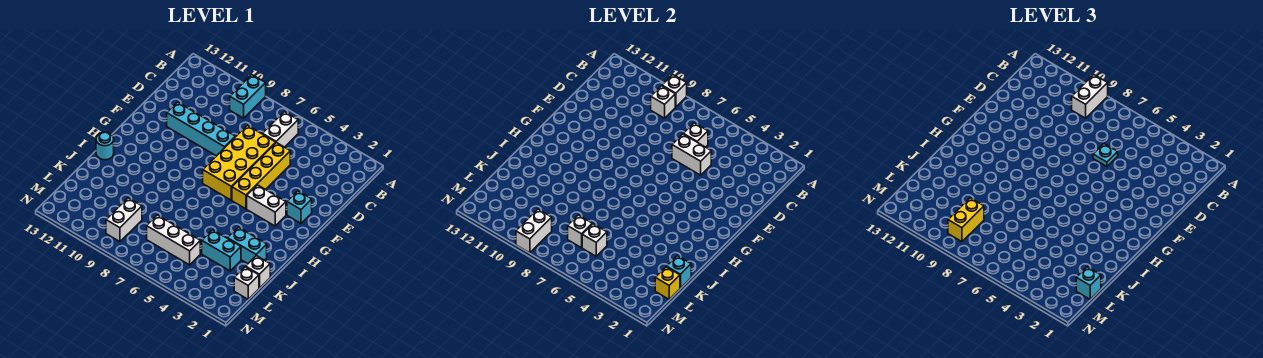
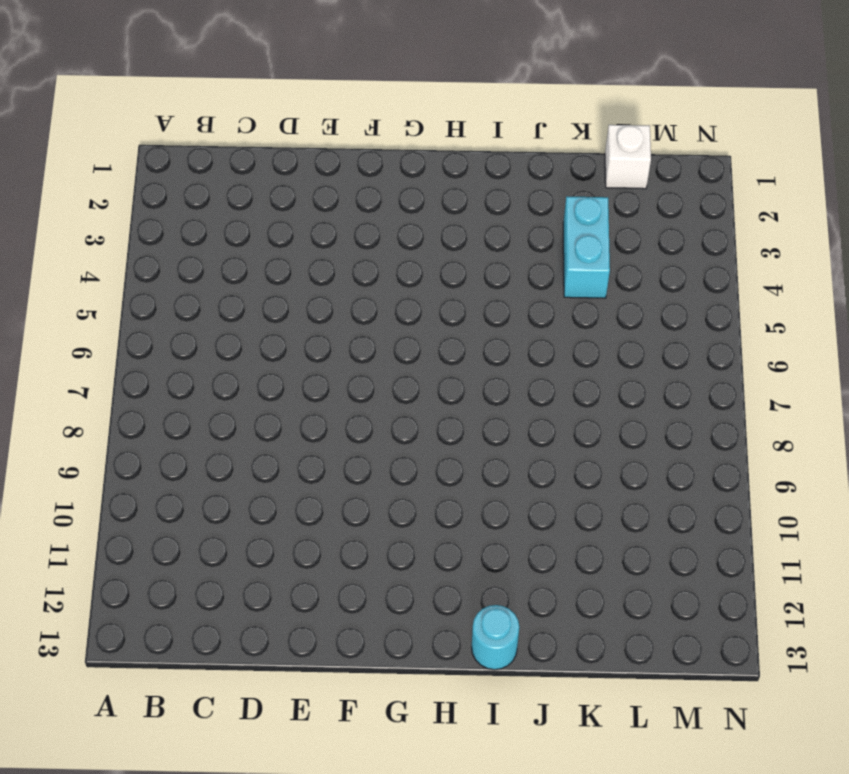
none -> cyan 1x2 brick [230,75,266,118]
none -> white 1x2 brick [263,112,298,147]
none -> yellow 1x4 brick [232,143,290,209]

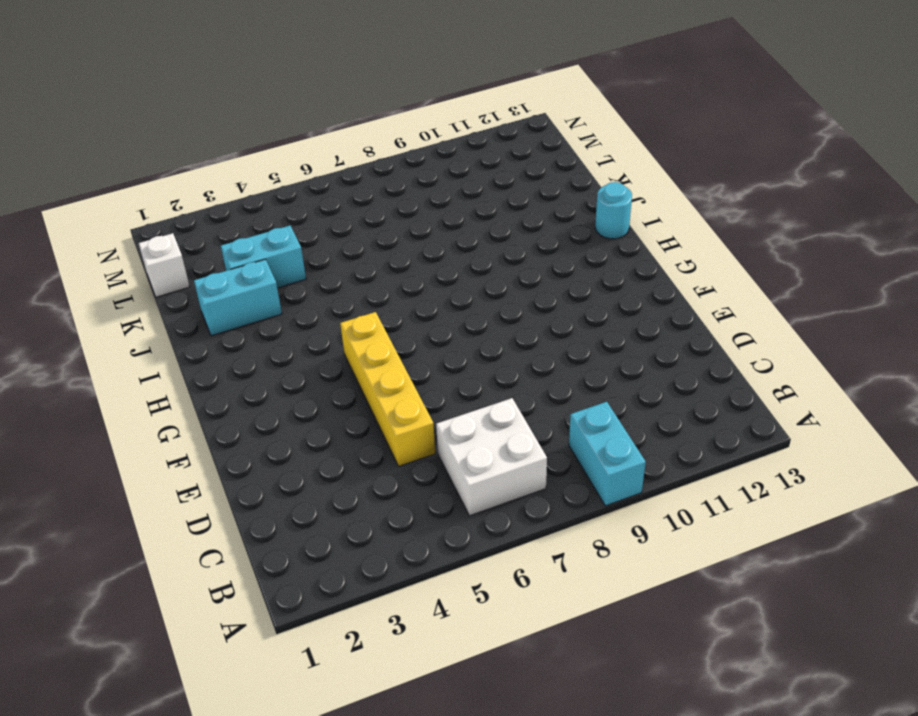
white 2x2 brick [436,398,547,516] -> white 1x2 brick [263,112,298,147]
none -> yellow 2x4 brick [203,125,276,200]
none -> cyan 1x4 brick [167,102,235,156]
none -> cyan 1x1 brick [287,191,312,223]

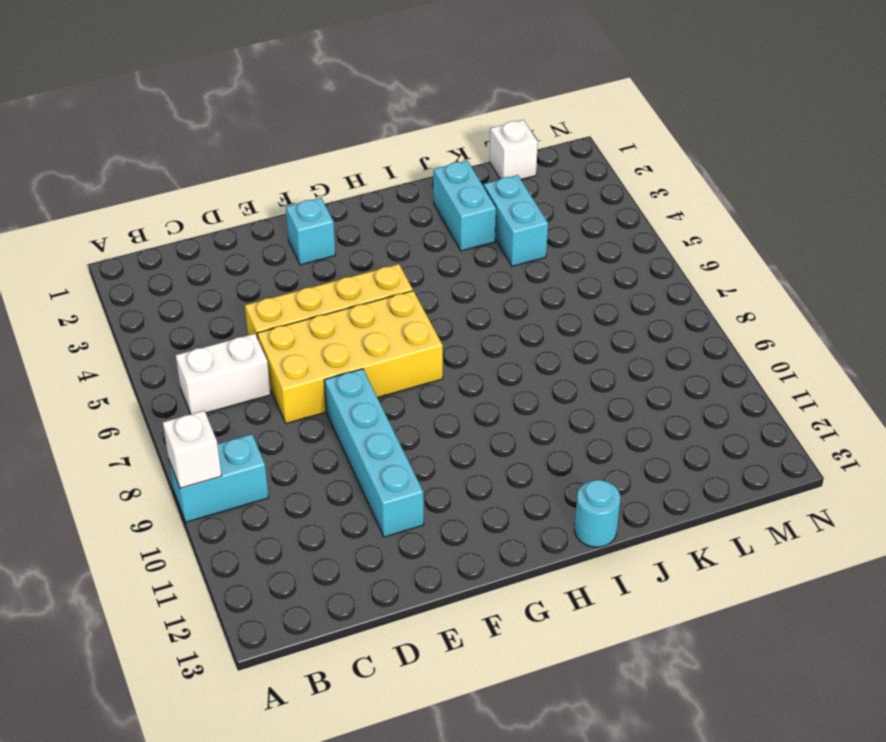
none -> white 1x2 brick [247,185,286,226]
none -> white 1x1 brick [246,256,270,288]
none -> white 1x3 brick [147,215,200,265]

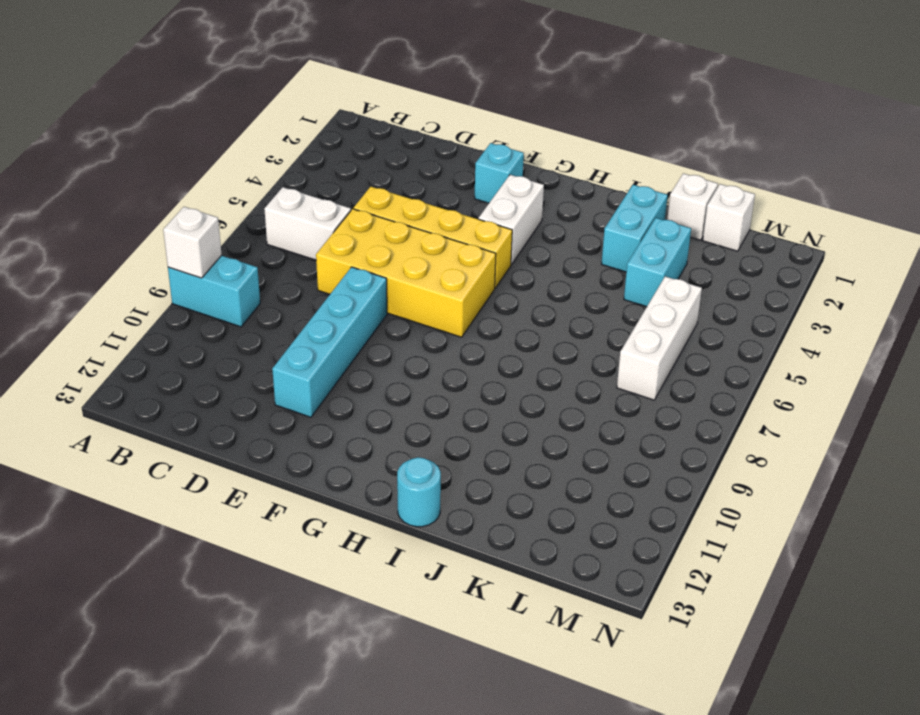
none -> white 1x2 brick [106,198,142,242]
none -> white 1x1 brick [651,86,675,118]
none -> white 1x1 brick [684,123,708,147]

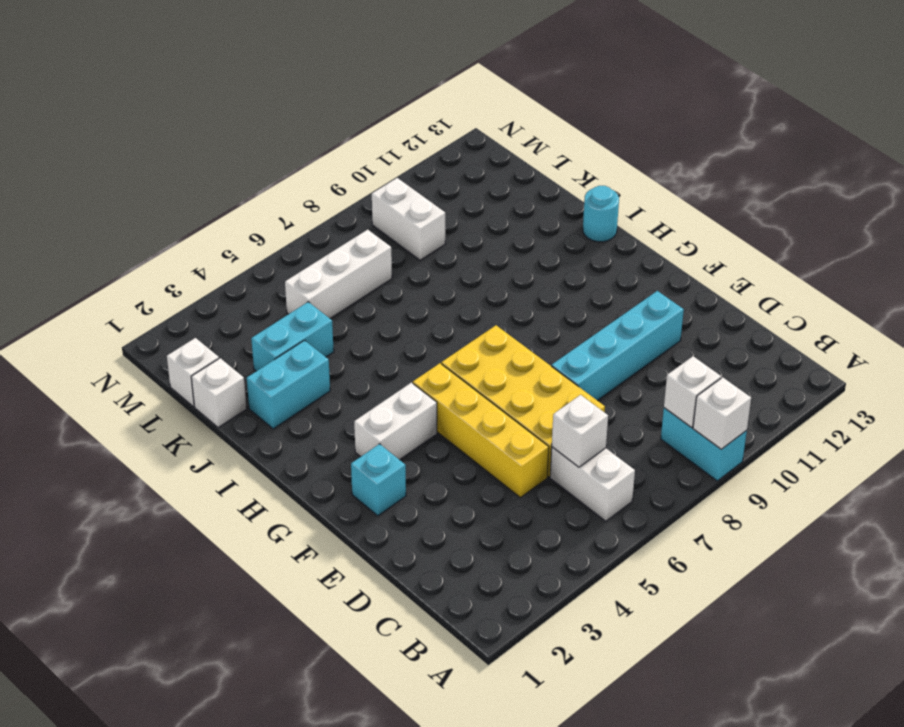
none -> white 1x2 brick [672,134,711,175]
none -> cyan 1x1 brick [667,256,691,288]
none -> yellow 1x1 brick [655,267,680,299]

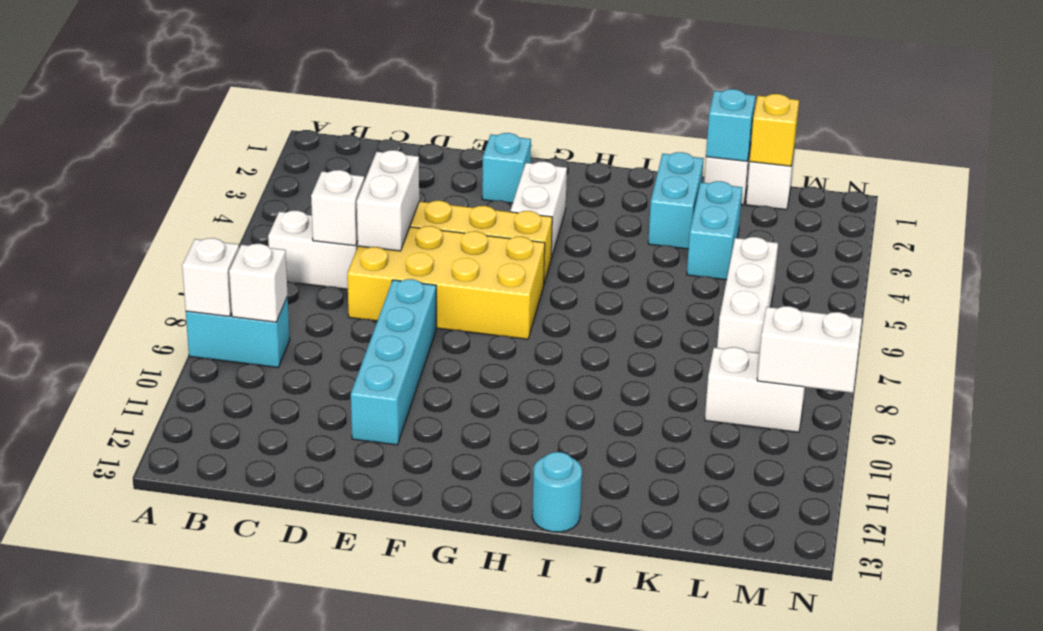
none -> white 1x1 brick [582,224,607,256]
none -> white 1x1 brick [568,215,592,248]
none -> white 1x2 brick [1072,75,1108,118]

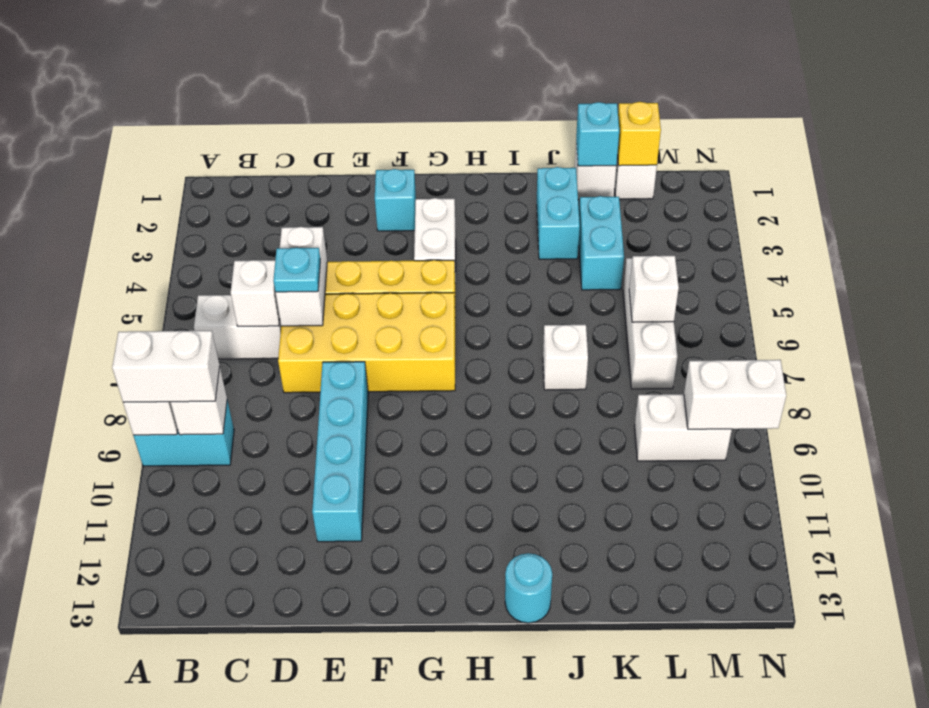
white 1x1 brick [543,325,588,390] -> white 1x1 brick moved to [568,215,592,248]
none -> cyan 1x1 brick [1076,267,1101,299]
none -> yellow 1x2 brick [948,198,984,242]

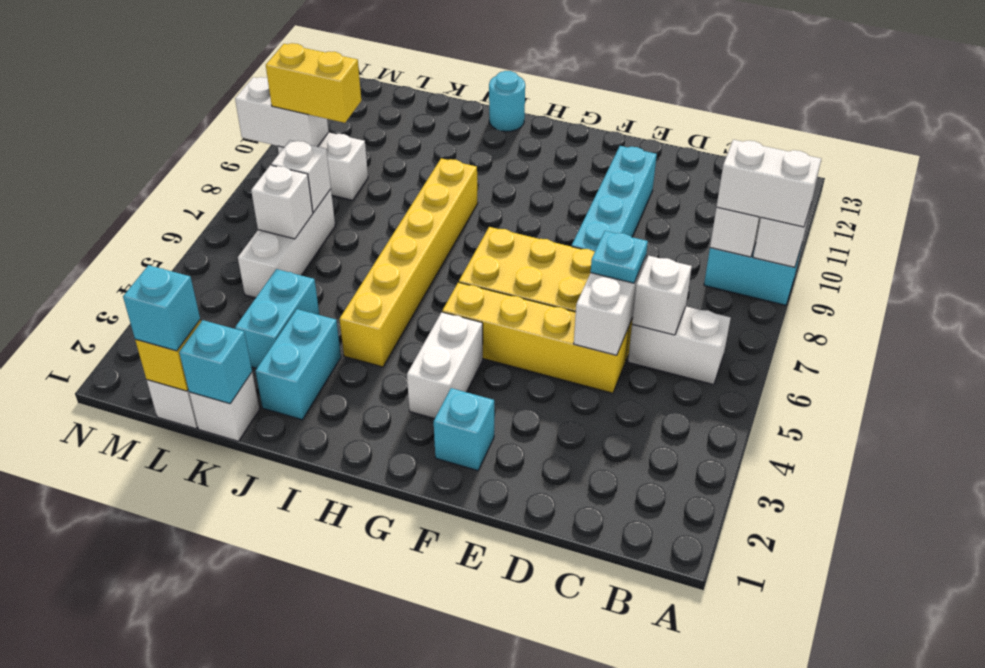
yellow 1x6 brick [340,158,478,367] -> none

